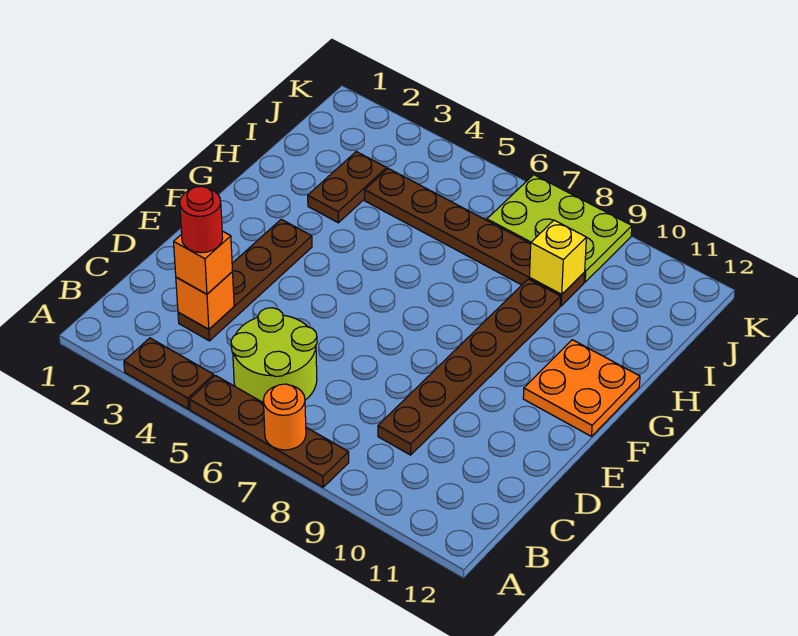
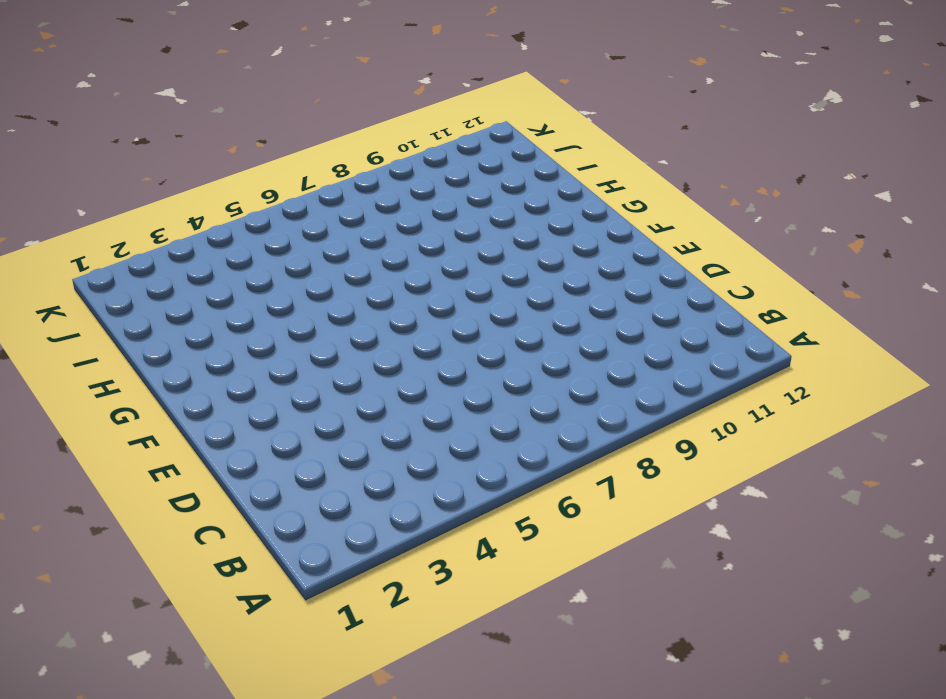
none -> brown 1x2 plate [124,338,214,409]
none -> brown 1x4 plate [190,375,349,487]
none -> lime 2x2 round brick [231,308,317,403]

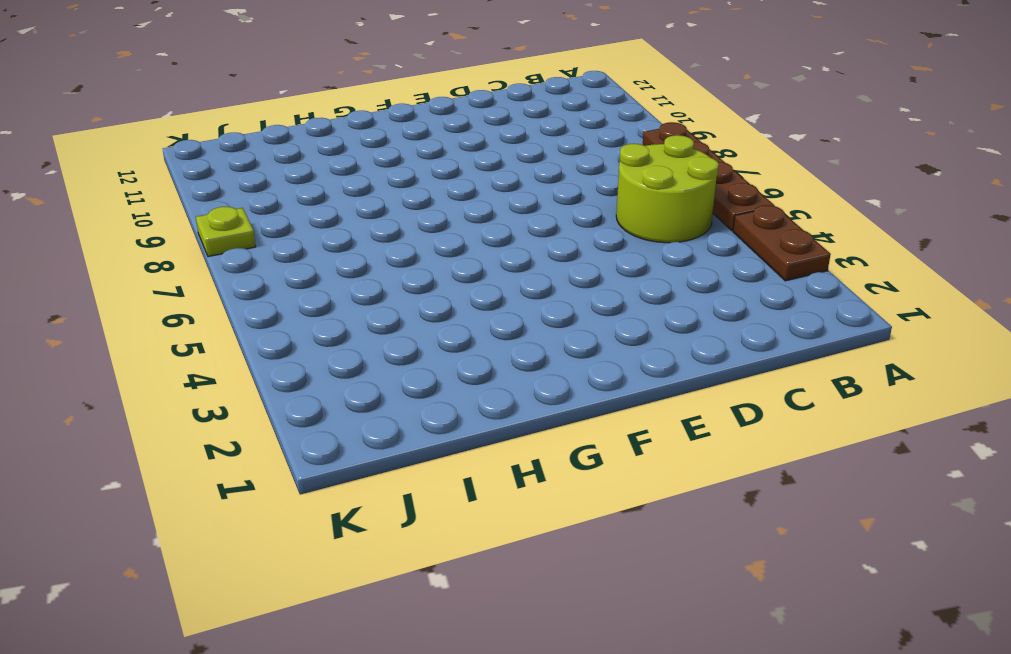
lime 1x1 plate [196,207,256,257] -> lime 2x3 plate [487,175,632,282]
none -> brown 1x4 plate [178,219,312,341]
none -> brown 1x6 plate [378,279,561,455]
none -> orange 2x2 plate [523,340,640,436]

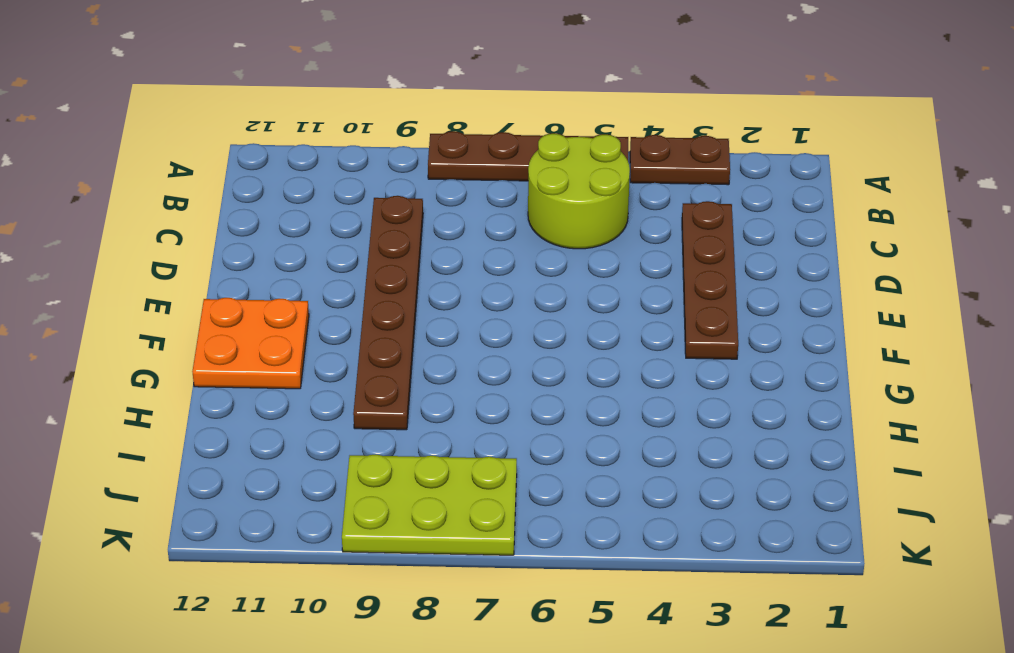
none -> brown 1x2 plate [308,152,387,223]
none -> brown 1x6 plate [365,169,585,306]
none -> orange 1x1 round brick [263,384,306,450]

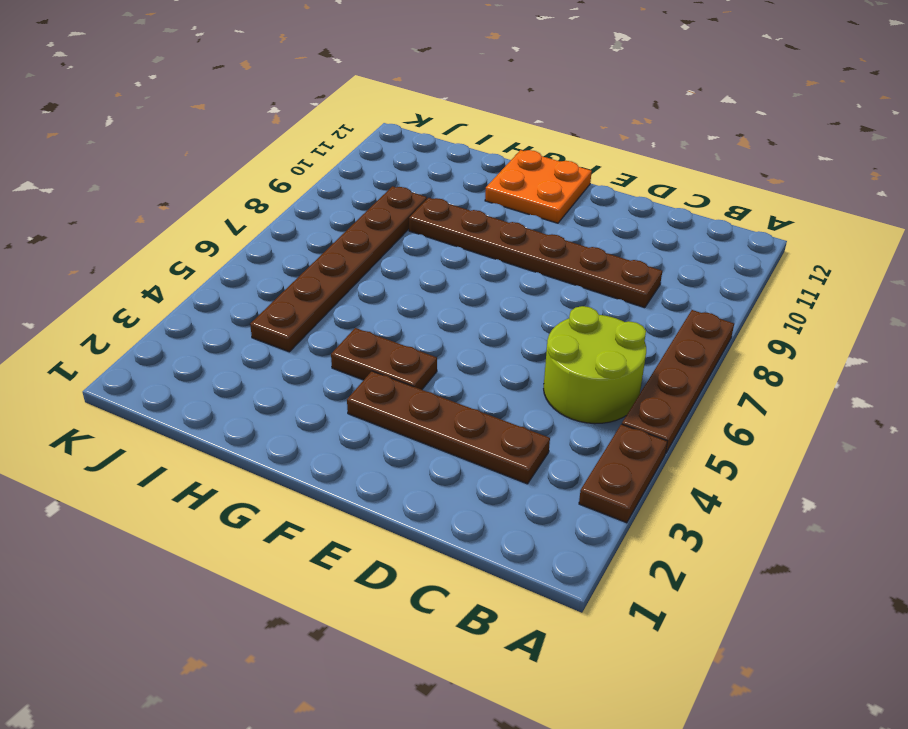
brown 1x2 plate [331,328,437,390] -> brown 1x2 plate moved to [308,152,387,223]
none -> lime 2x3 plate [487,175,632,282]
none -> orange 1x1 round brick [263,384,306,450]
none -> orange 1x1 brick [176,272,234,329]

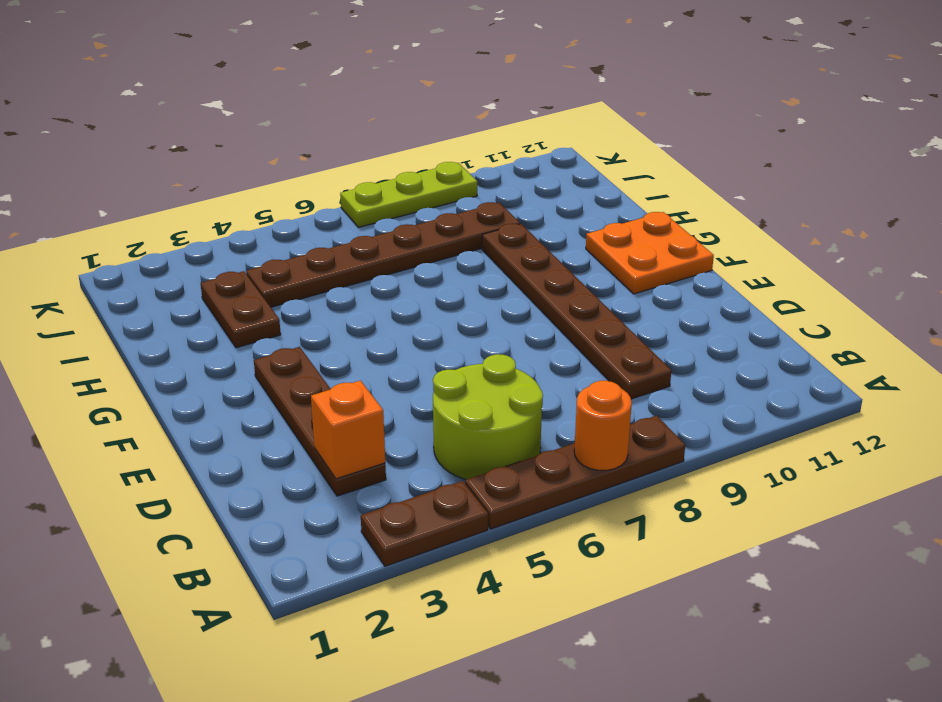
lime 1x3 plate [340,162,477,228] -> lime 2x3 plate [487,175,632,282]
none -> yellow 1x1 brick [530,220,586,294]
none -> orange 1x1 brick [174,231,232,294]
none -> red 1x1 round brick [180,186,223,253]

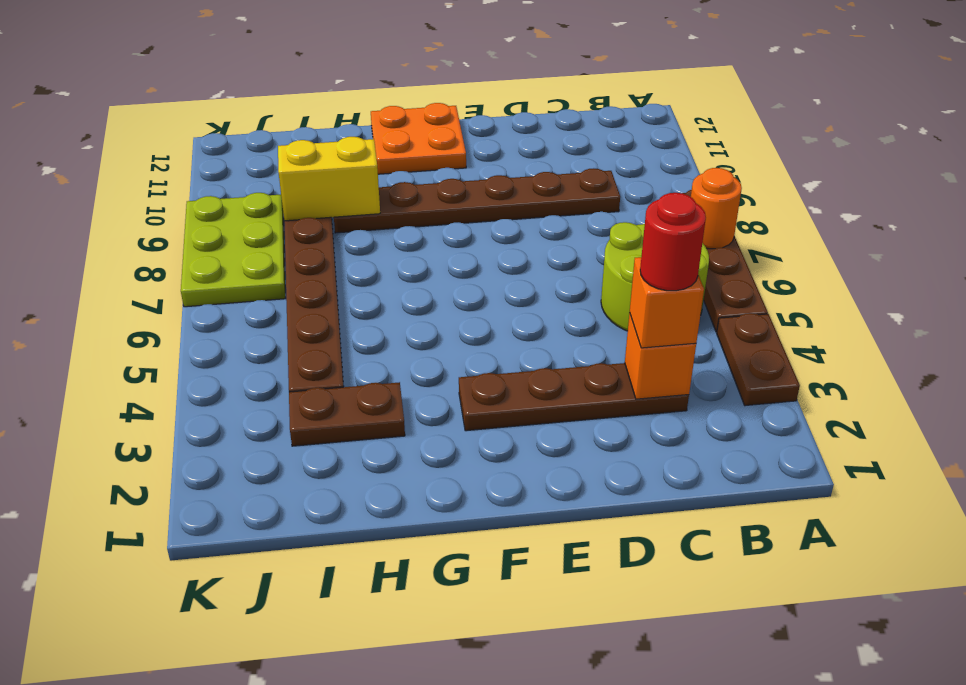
yellow 1x2 brick [278,137,380,221] -> yellow 1x1 brick [530,220,586,294]

